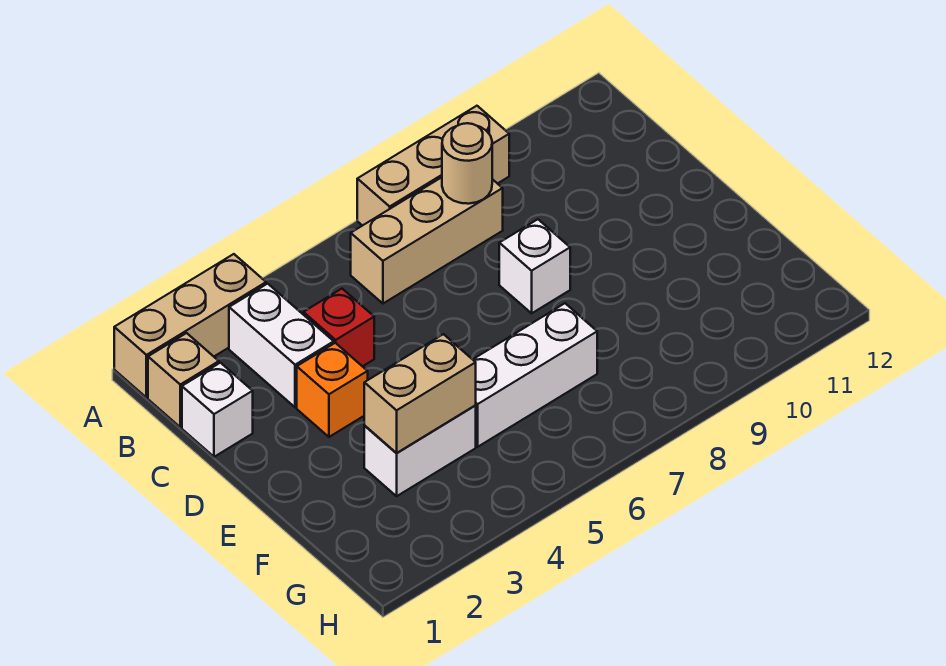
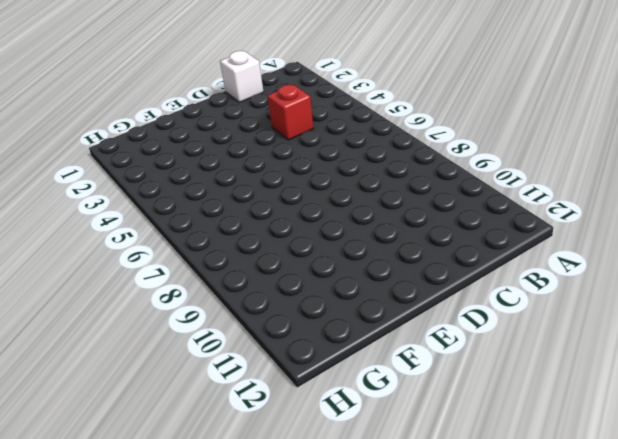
none -> tan 1x3 brick [114,254,266,398]
none -> tan 1x3 brick [357,106,509,226]
none -> tan 1x1 brick [148,333,219,427]

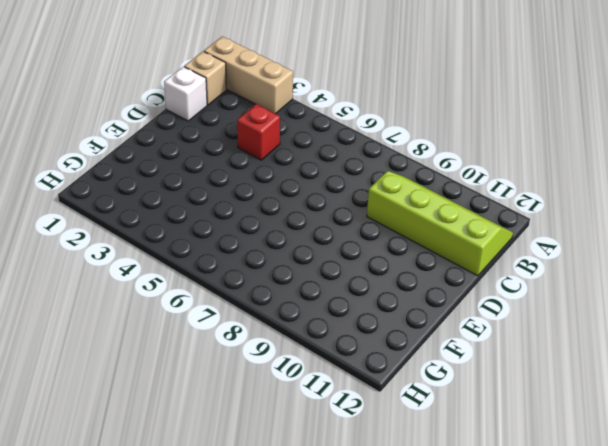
lime 2x4 slope [367,171,513,276] -> none
none -> tan 1x3 brick [357,106,509,226]
none -> white 1x2 brick [229,284,334,407]
none -> tan 1x3 brick [351,177,503,303]

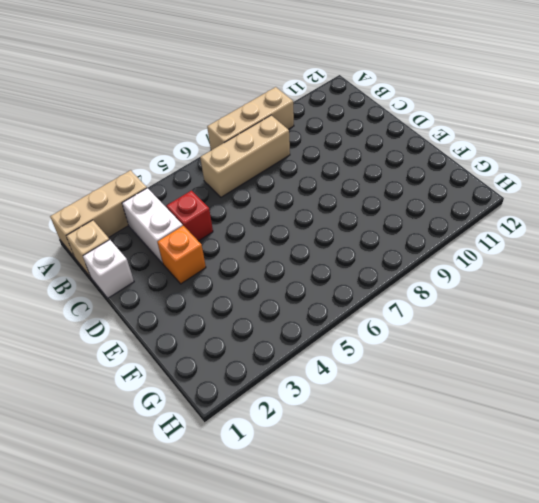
none -> white 1x1 brick [499,219,570,313]
none -> white 1x2 brick [364,406,476,496]
none -> white 1x3 brick [473,303,597,447]

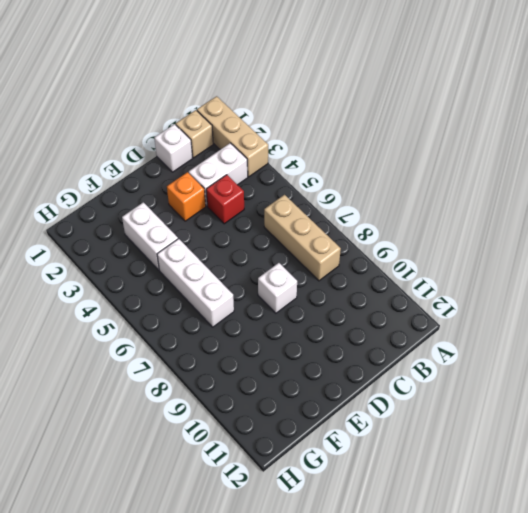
none -> tan 1x3 brick [357,106,509,226]
none -> tan 1x1 round brick [442,123,492,204]
none -> tan 1x2 brick [364,334,476,453]

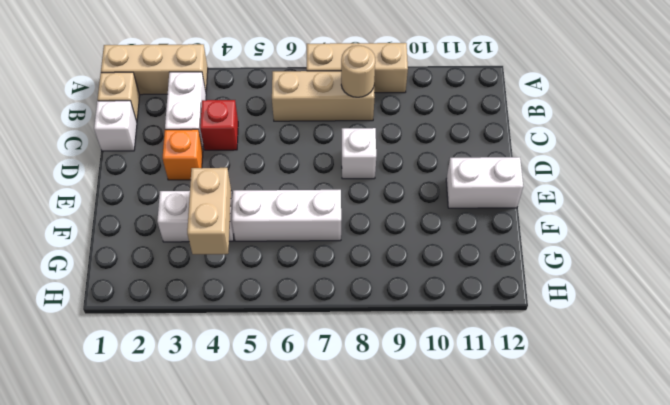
white 1x2 brick [446,157,523,208] -> none
tan 1x2 brick [187,168,231,254] -> tan 1x2 brick turned to [364,334,476,453]

